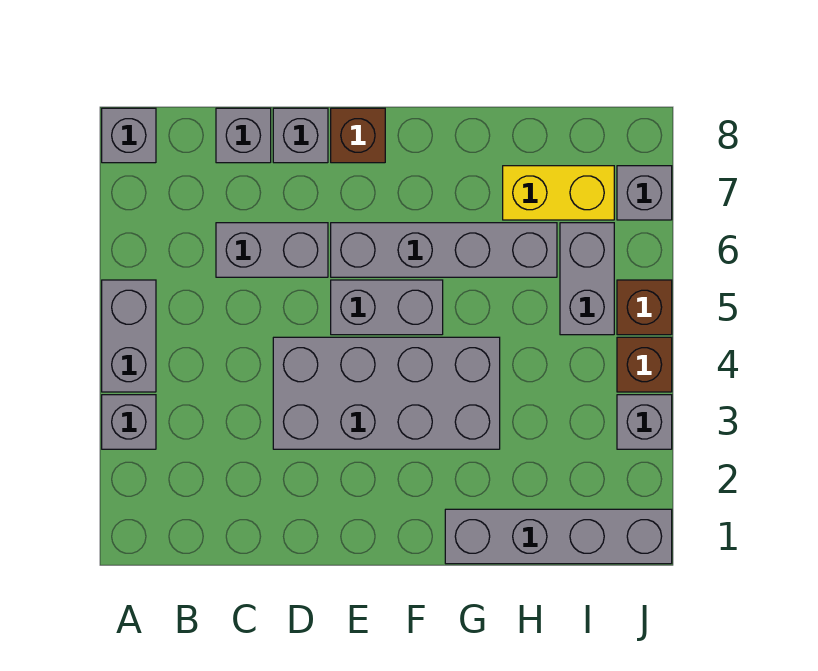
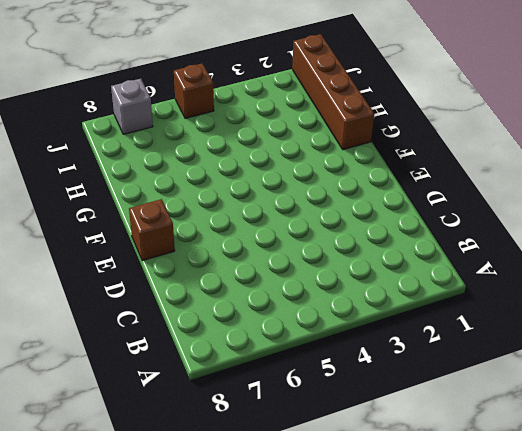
brown 1x4 brick [292,34,374,150] -> grey 1x4 brick [445,509,672,564]
none -> grey 1x1 brick [102,395,156,449]
none -> grey 1x2 brick [102,280,156,392]
none -> grey 1x1 brick [102,108,156,163]

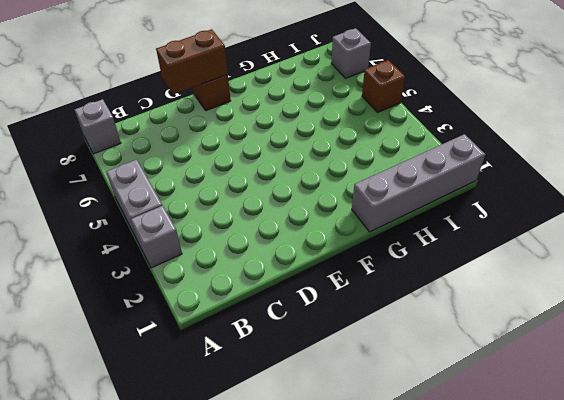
brown 1x2 brick [156,29,228,94] -> none
none -> grey 1x2 brick [216,223,328,277]
none -> grey 1x1 brick [216,108,271,163]
none -> grey 2x4 brick [273,337,500,449]

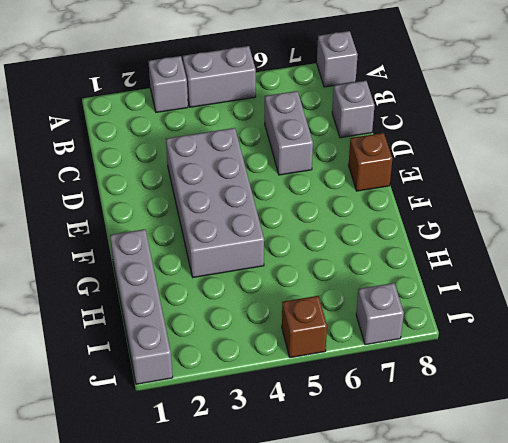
none -> grey 1x1 brick [273,108,328,163]
none -> grey 1x2 brick [331,280,443,335]
none -> grey 1x4 brick [331,223,557,277]

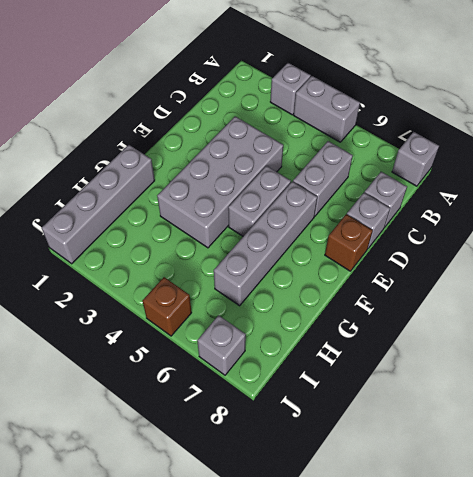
none -> yellow 1x2 brick [503,166,614,220]
none -> grey 1x2 brick [560,223,614,335]
none -> grey 1x1 brick [617,395,672,449]

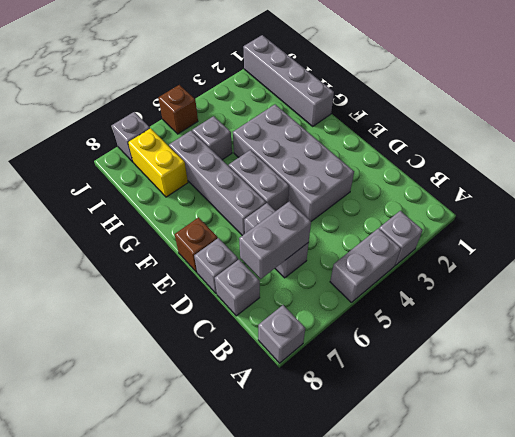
grey 1x2 brick [239,201,311,279] -> grey 1x2 brick moved to [560,223,614,335]
grey 1x1 brick [192,116,232,160] -> grey 1x1 brick moved to [617,395,672,449]
none -> brown 1x1 brick [617,337,672,392]

